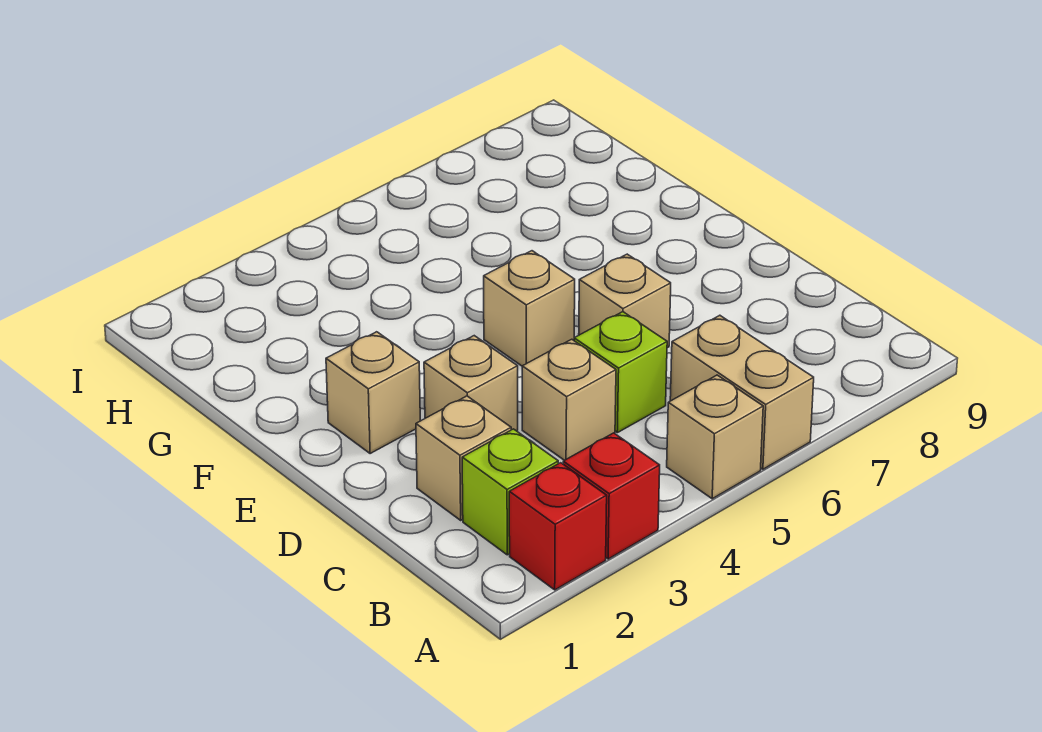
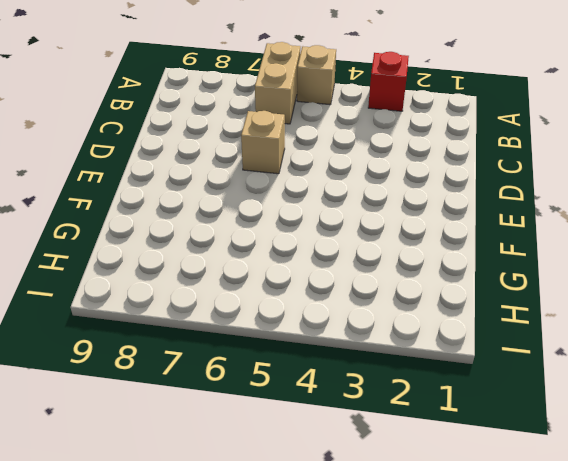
none -> red 1x1 brick [509,463,607,590]
none -> lime 1x1 brick [462,429,558,555]
none -> tan 1x1 brick [416,396,511,520]

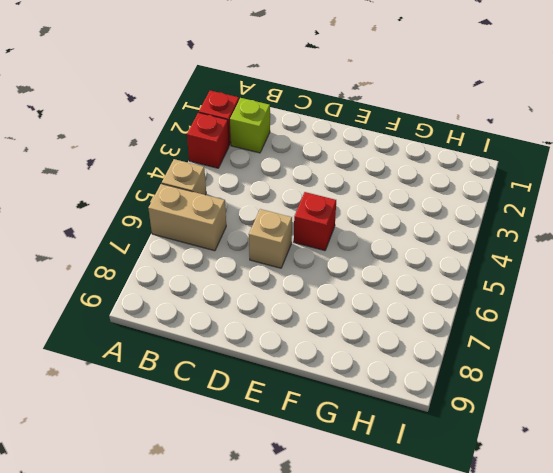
red 1x1 brick [294,192,336,251] -> tan 1x1 brick [484,251,575,366]
none -> tan 1x1 brick [416,396,511,520]
none -> tan 1x1 brick [522,339,616,460]
none -> lime 1x1 brick [574,312,667,433]

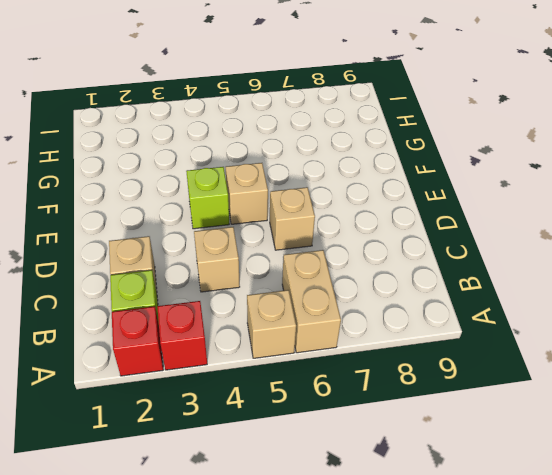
lime 1x1 brick [186,167,229,229] -> lime 1x1 brick moved to [574,312,667,433]
none -> tan 1x1 brick [424,336,518,431]
none -> tan 1x1 brick [326,332,420,454]

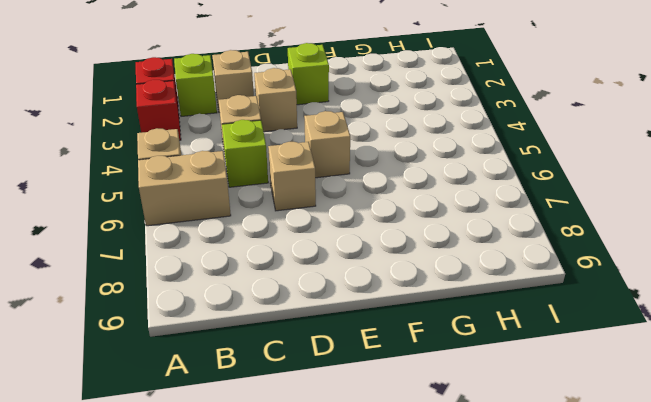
lime 1x1 brick [288,43,329,105] -> tan 1x1 brick [326,332,420,454]

